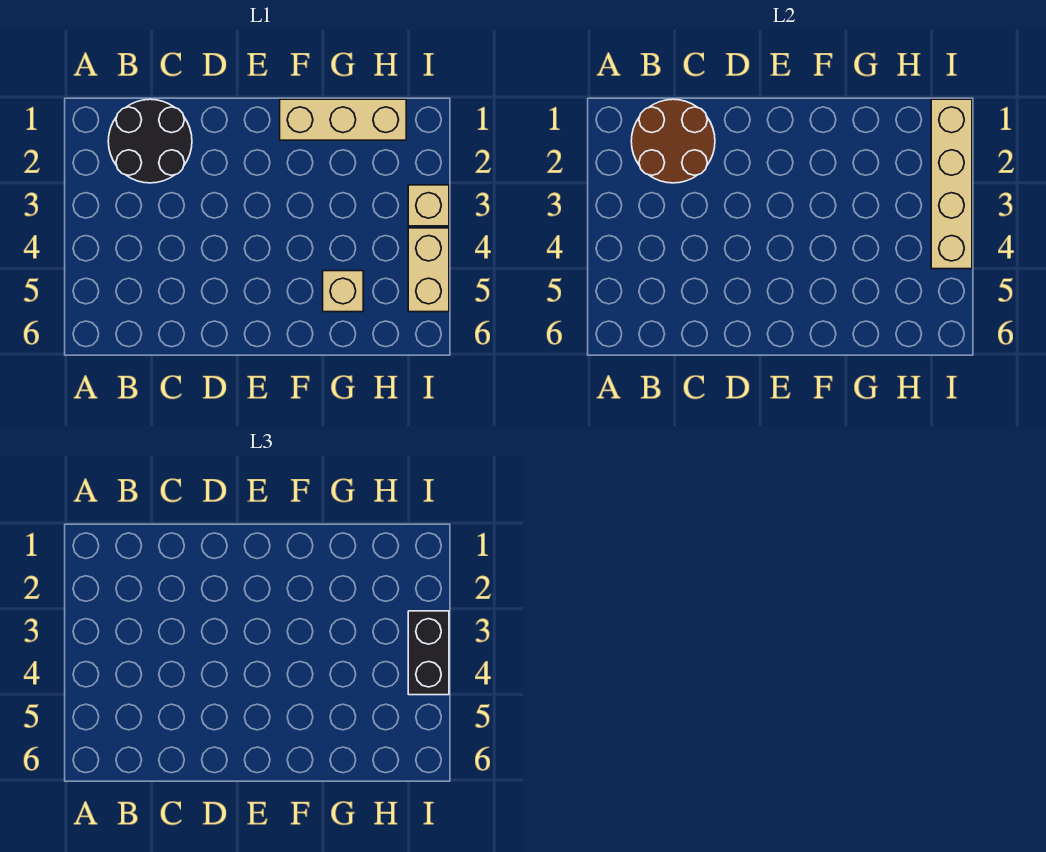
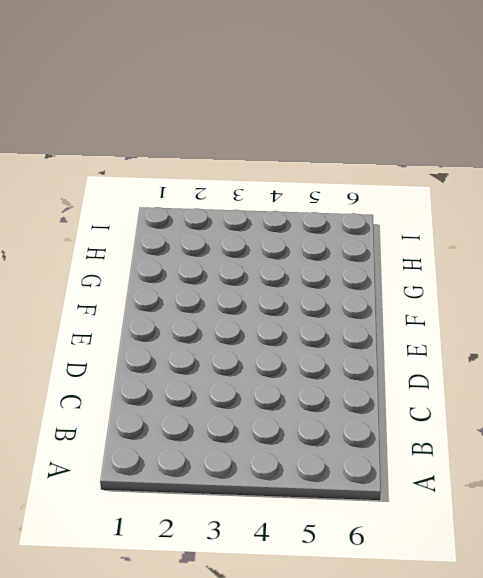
none -> black 2x2 round brick [108,99,192,183]
none -> tan 1x3 brick [280,99,406,140]

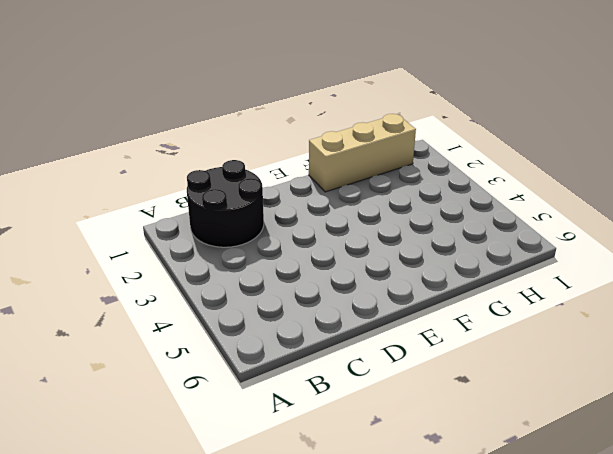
none -> tan 1x1 brick [323,271,363,312]
none -> tan 1x1 brick [408,185,449,226]

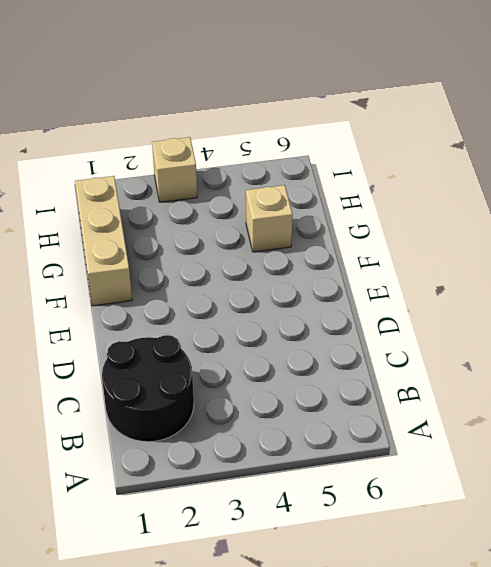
none -> tan 1x2 brick [408,228,449,312]
none -> brown 2x2 round brick [631,99,715,183]

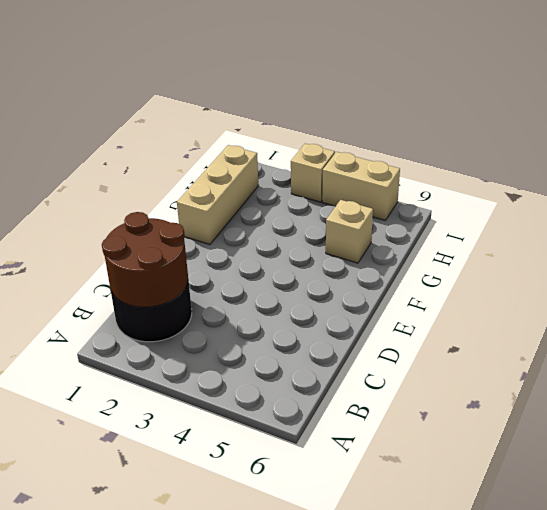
none -> tan 1x4 brick [931,99,972,269]
none -> black 1x2 brick [408,611,449,695]

